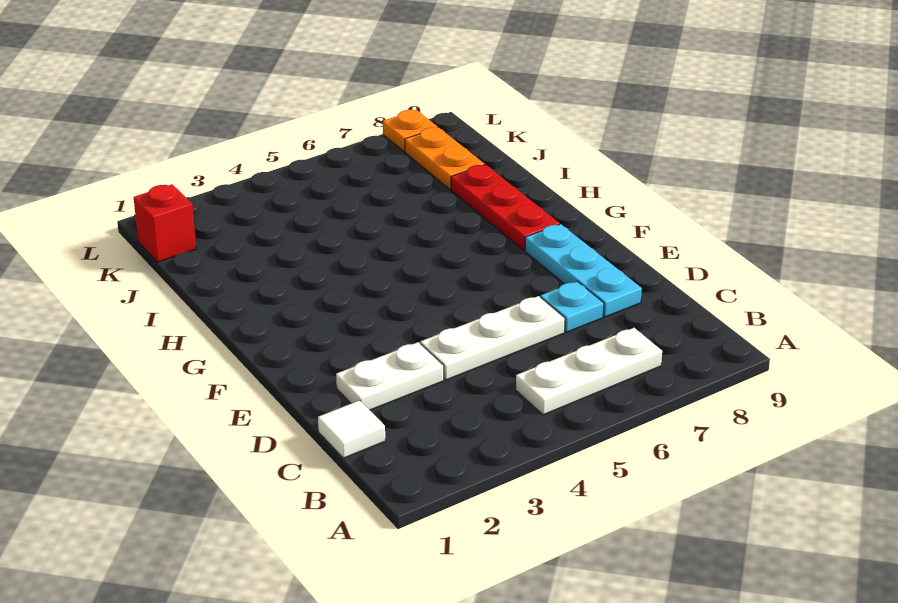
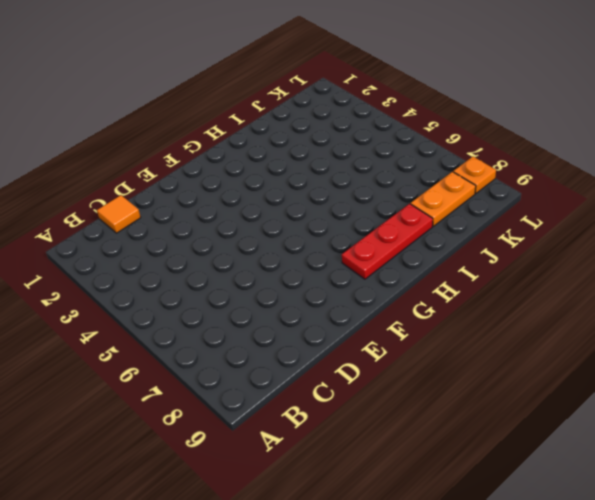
orange 1x1 tile [97,195,141,233] -> white 1x1 tile [318,400,385,458]
none -> white 1x3 plate [516,328,662,415]
none -> white 1x2 plate [336,342,444,410]

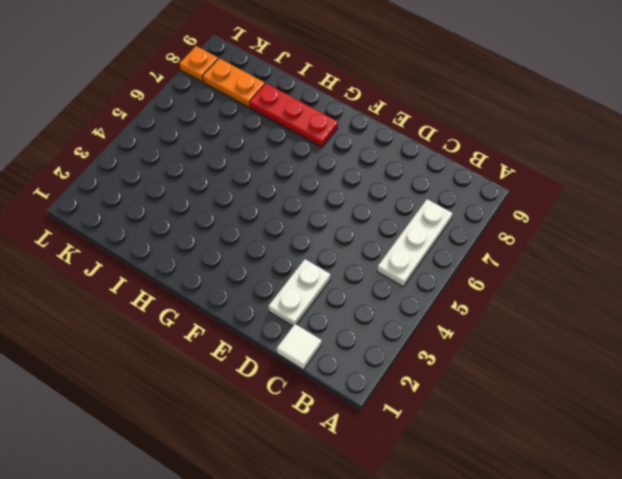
none -> white 1x3 plate [420,296,565,380]
none -> cyan 1x1 plate [540,281,604,332]

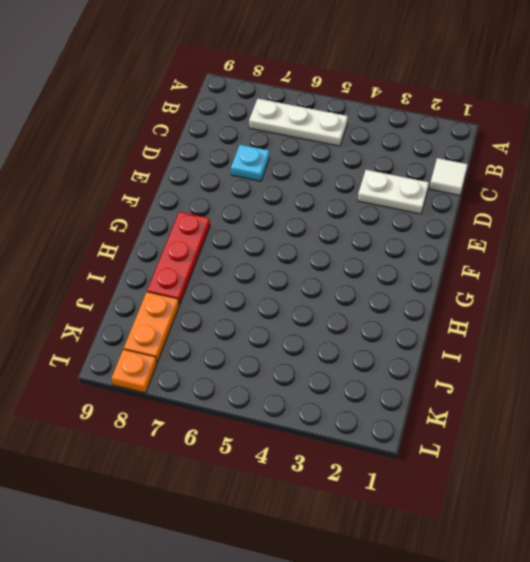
none -> white 1x3 plate [420,296,565,380]
none -> cyan 1x3 plate [525,224,642,317]

